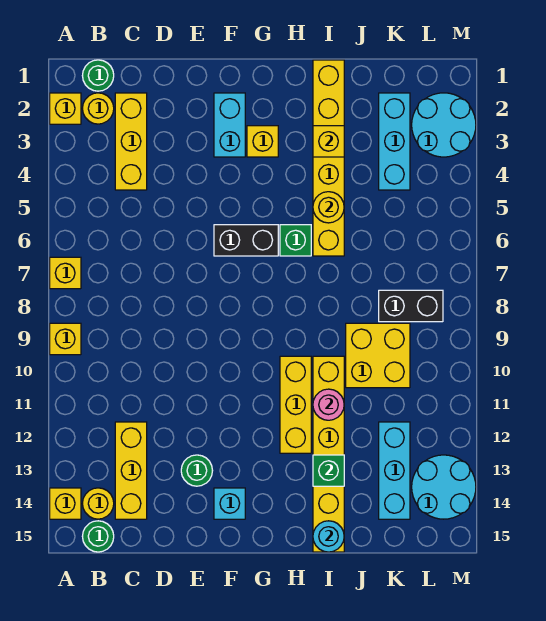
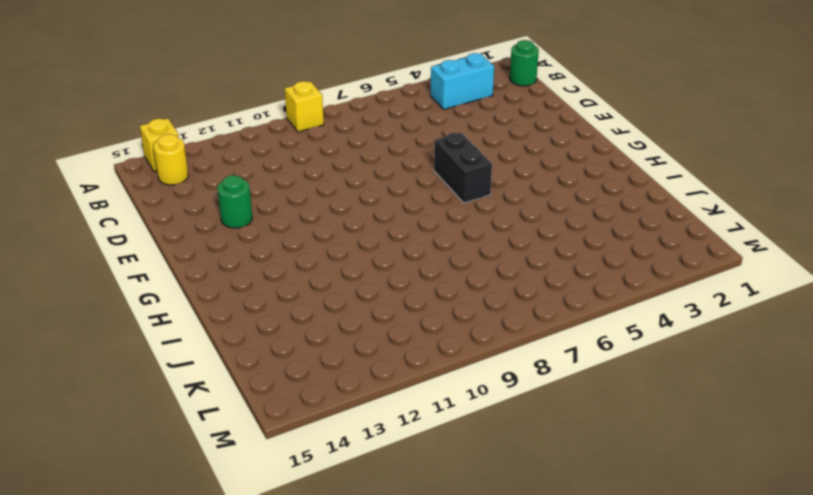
cyan 1x2 brick [431,53,494,109] -> cyan 1x2 brick moved to [214,93,245,157]
none -> yellow 1x1 brick [50,93,81,124]
none -> yellow 1x1 brick [50,257,81,289]
none -> yellow 1x1 round brick [82,93,114,124]
none -> green 1x1 round brick [82,521,114,552]

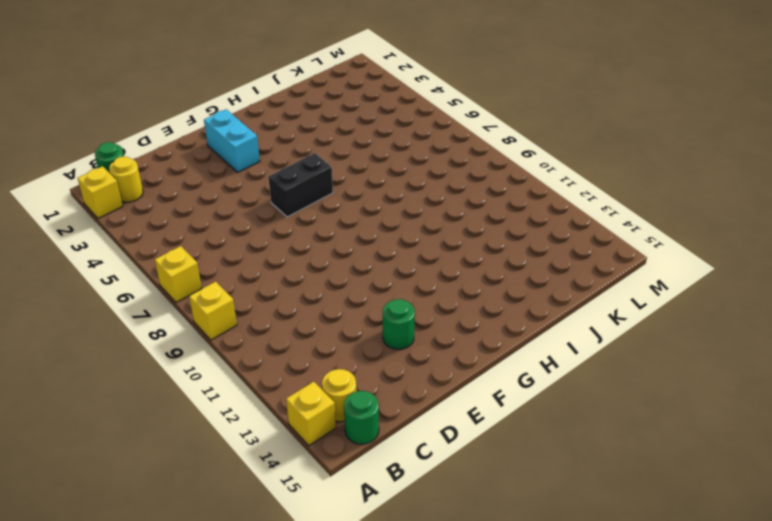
none -> yellow 1x3 brick [115,93,147,190]
none -> yellow 1x3 brick [115,422,147,519]
none -> cyan 1x1 brick [214,488,245,519]
none -> yellow 1x1 brick [247,126,278,157]

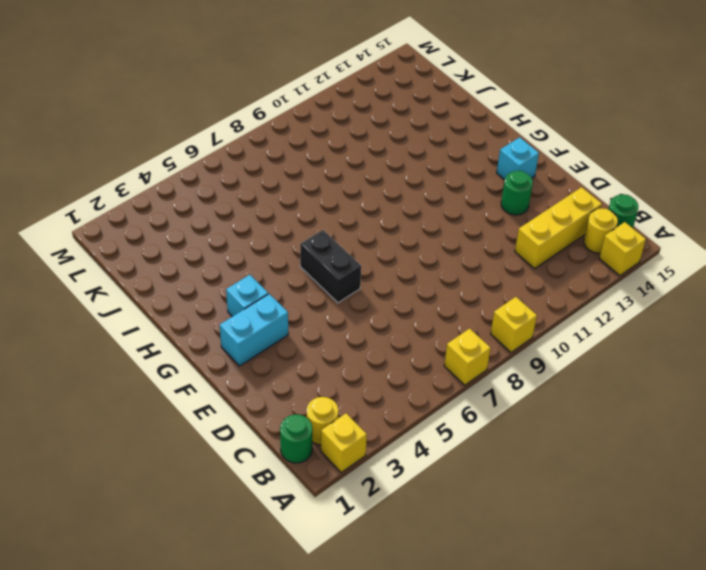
cyan 1x1 brick [226,275,268,317] -> yellow 1x1 brick [247,126,278,157]
none -> yellow 1x3 brick [115,93,147,190]
none -> green 1x1 brick [280,225,311,256]
none -> yellow 1x3 brick [280,356,311,453]
none -> yellow 1x6 brick [313,60,344,256]

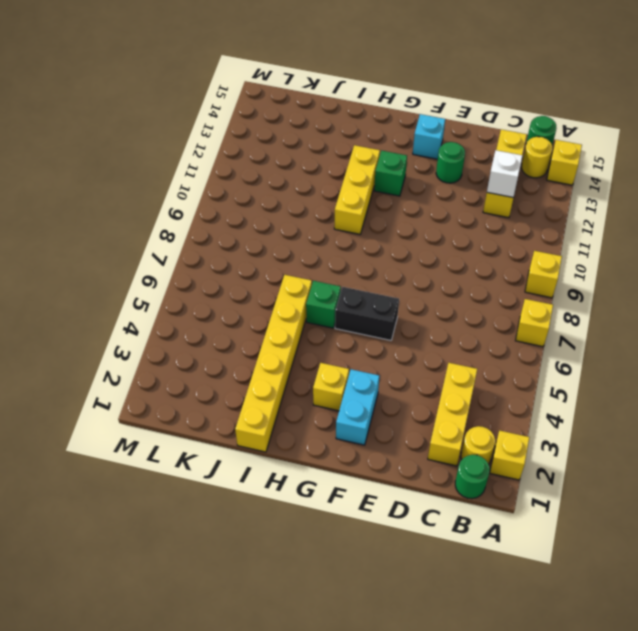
white 1x1 brick [487,150,523,198] -> none
green 1x1 brick [374,151,407,196] -> green 1x1 brick moved to [313,455,344,486]
none -> yellow 1x6 brick [313,356,344,552]
none -> yellow 2x2 brick [346,323,410,388]
none -> cyan 1x3 brick [379,93,410,190]
none -> black 1x2 brick [379,290,443,322]

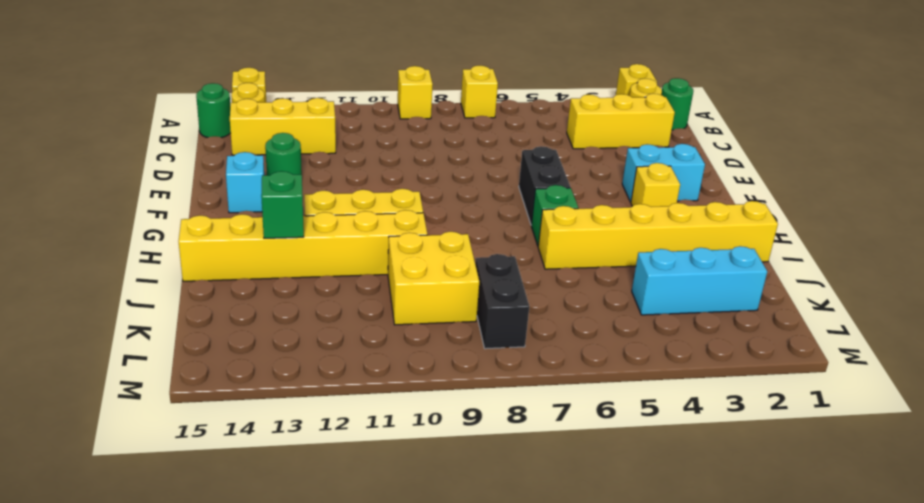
none -> cyan 1x3 brick [379,422,410,519]
none -> cyan 2x2 round brick [412,93,476,157]
none -> cyan 2x2 round brick [412,455,476,519]
none -> yellow 1x1 brick [313,126,344,157]

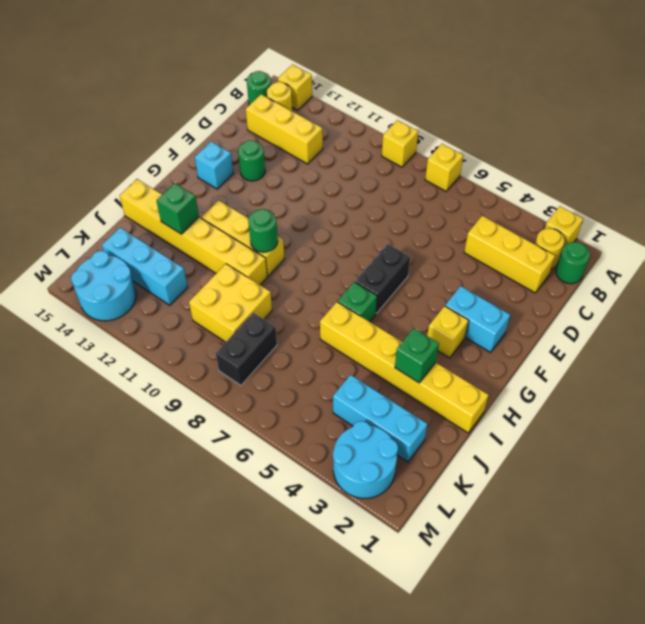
green 1x1 round brick [248,209,278,252] -> none
green 1x1 brick [395,328,439,383] -> yellow 1x1 brick [313,126,344,157]
none -> yellow 1x1 round brick [313,192,344,223]
none -> pink 1x1 round brick [313,389,344,420]
none -> cyan 1x1 round brick [313,521,344,552]

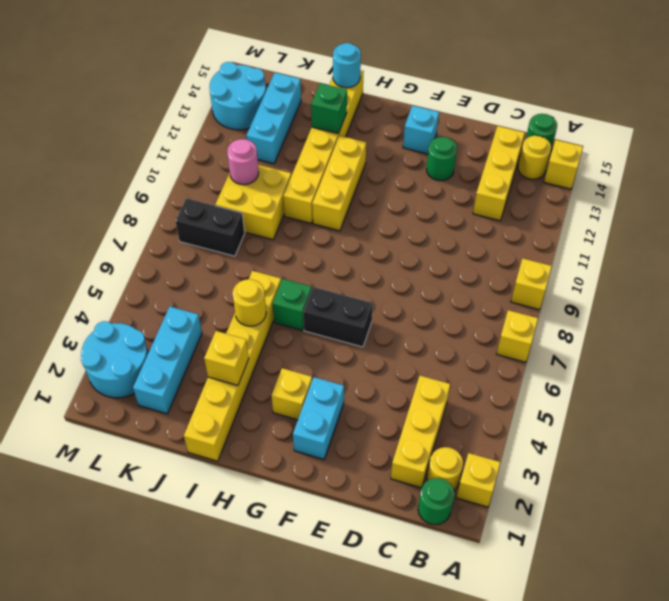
pink 1x1 round brick [227,139,259,185] -> pink 1x1 round brick moved to [313,389,344,420]

